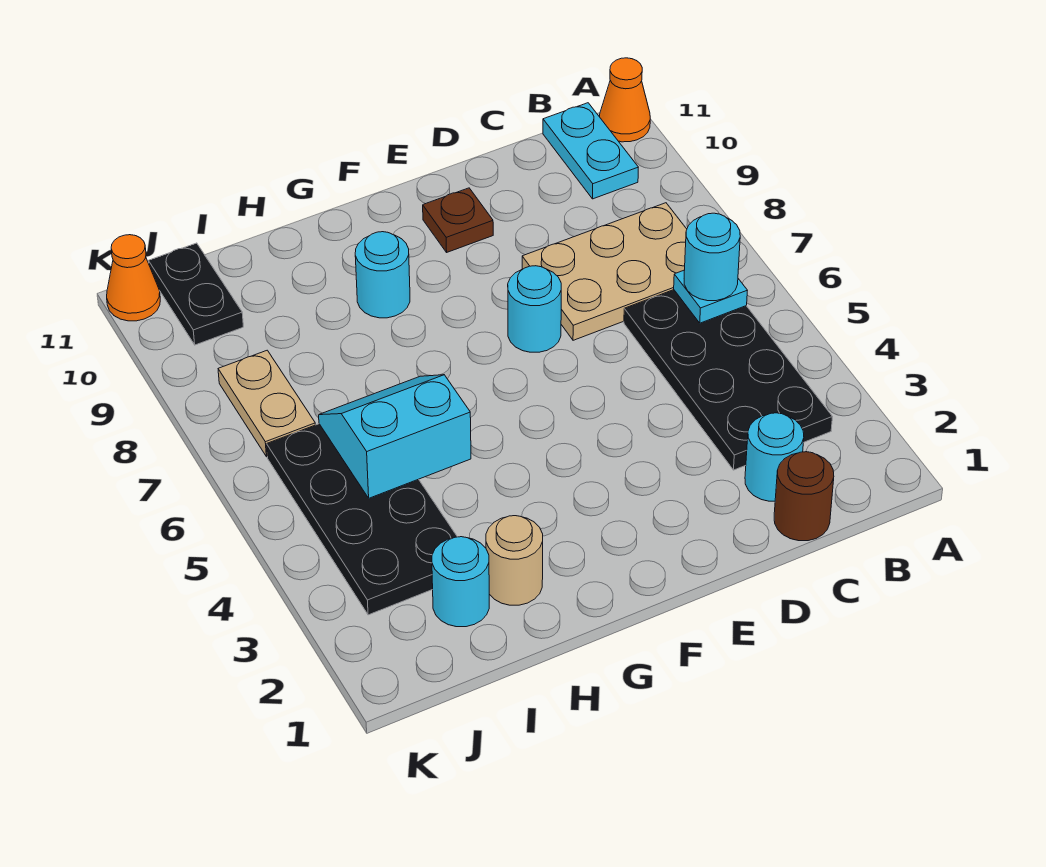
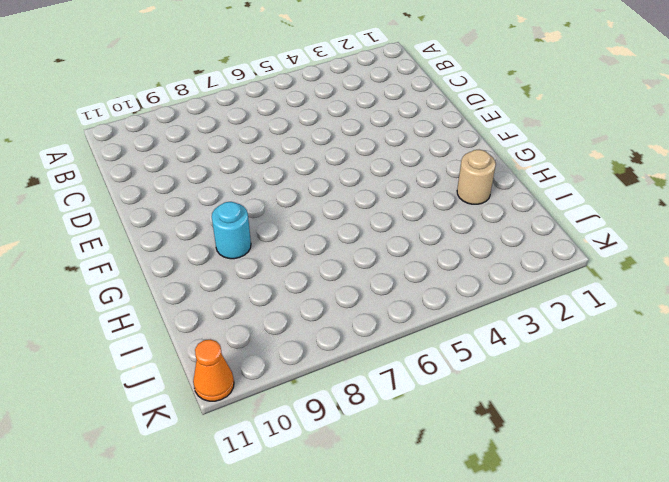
none -> orange 1x1 cone [600,58,650,142]
none -> black 2x4 plate [624,290,832,470]
none -> tan 2x3 plate [522,203,687,340]

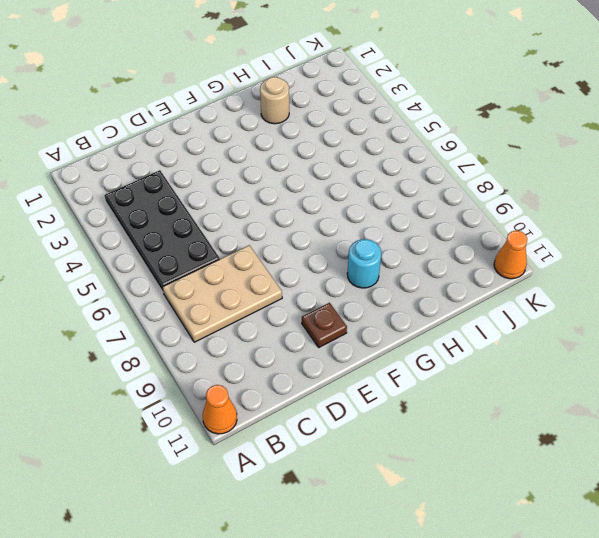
none -> cyan 1x2 plate [543,103,638,199]
none -> brown 1x1 round brick [774,452,834,541]
none -> cyan 1x1 round brick [745,413,804,501]

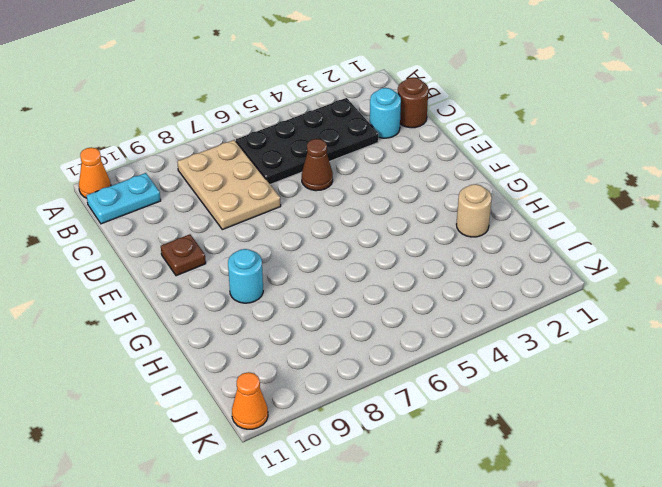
brown 1x1 cone [302,139,333,191] -> none
none -> cyan 1x1 round brick [508,266,561,352]
none -> cyan 1x1 round brick [432,537,489,627]
none -> black 2x4 plate [267,424,457,615]

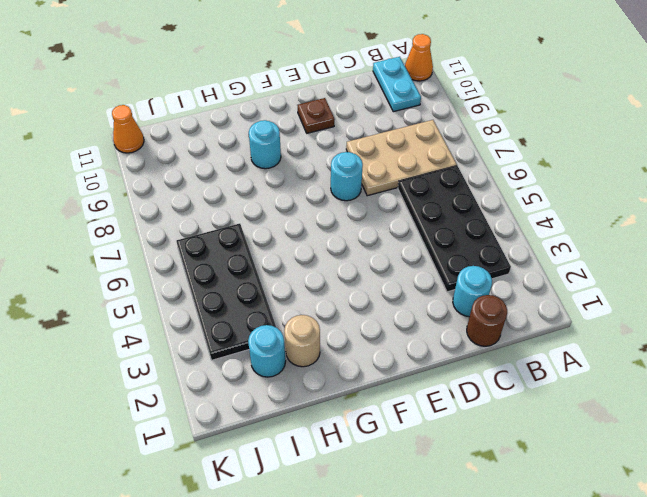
none -> tan 1x2 plate [218,350,315,457]
none -> black 1x2 plate [149,243,243,345]
none -> cyan 1x1 plate [674,270,747,323]

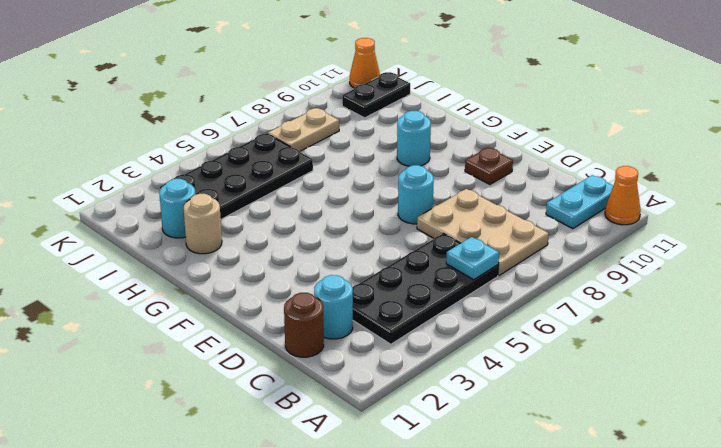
none -> cyan 2x2 slope [319,375,471,498]
none -> cyan 1x1 round brick [684,213,740,301]

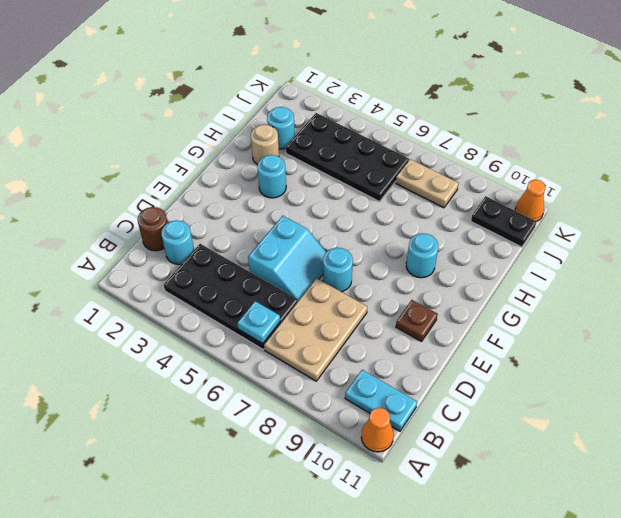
cyan 2x2 slope [248,216,326,301] -> cyan 2x2 slope moved to [319,375,471,498]
cyan 1x1 round brick [257,155,286,198] -> cyan 1x1 round brick moved to [684,213,740,301]

